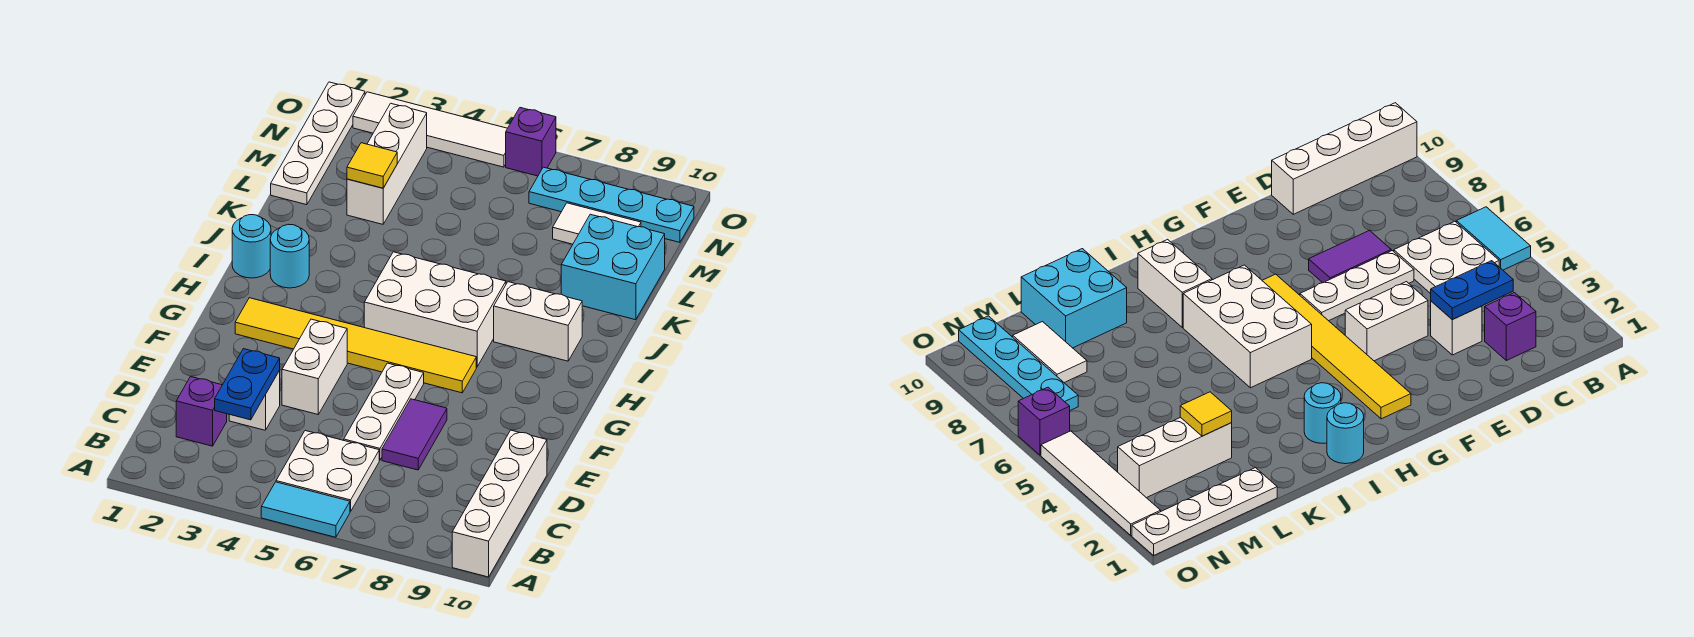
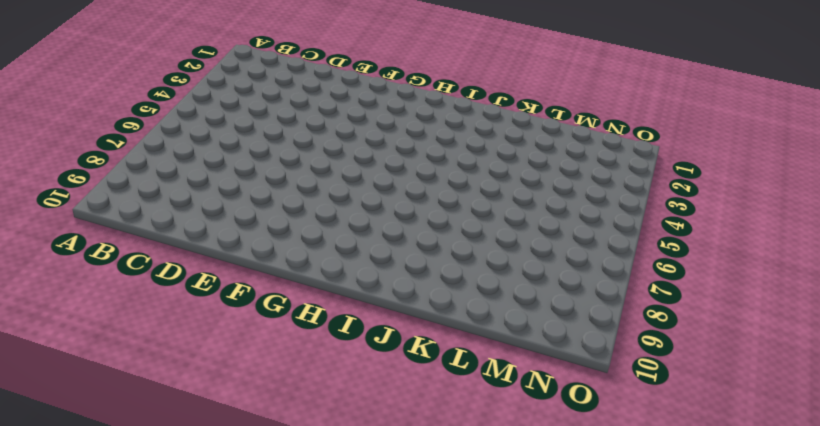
none -> cyan 1x2 tile [261,482,350,537]
none -> white 1x4 brick [452,430,547,577]
none -> white 2x2 plate [276,431,379,512]

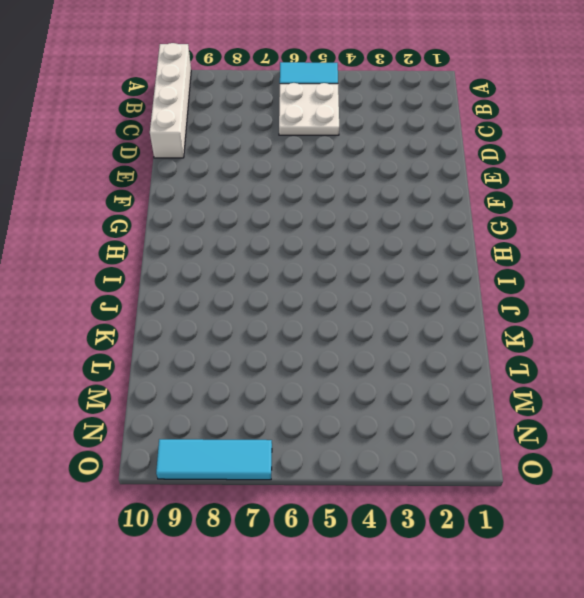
cyan 1x3 tile [156,439,272,480] -> none
none -> purple 1x1 brick [176,377,227,446]
none -> white 1x1 brick [229,371,280,430]
none -> white 1x3 plate [344,363,424,460]

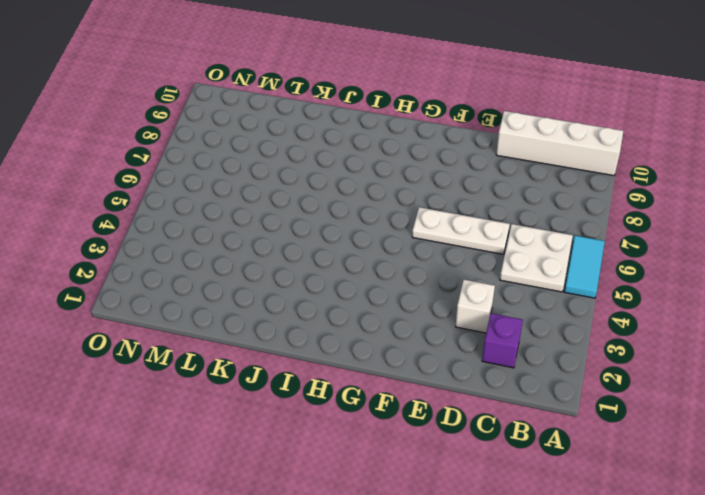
none -> purple 1x2 tile [382,399,447,470]
none -> white 1x2 brick [282,319,347,414]
none -> yellow 1x6 tile [235,298,476,393]

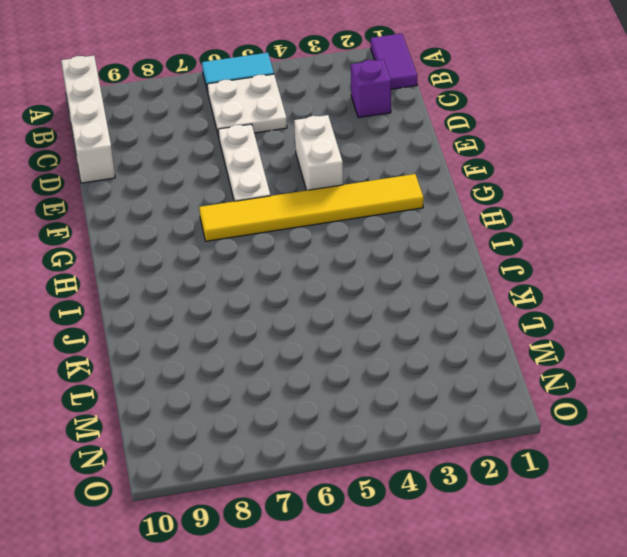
purple 1x2 tile [371,33,417,89] -> purple 1x2 tile moved to [382,399,447,470]
none -> white 1x1 brick [229,371,280,430]
none -> white 2x3 brick [364,252,506,367]
none -> cyan 1x1 round brick [232,215,271,278]

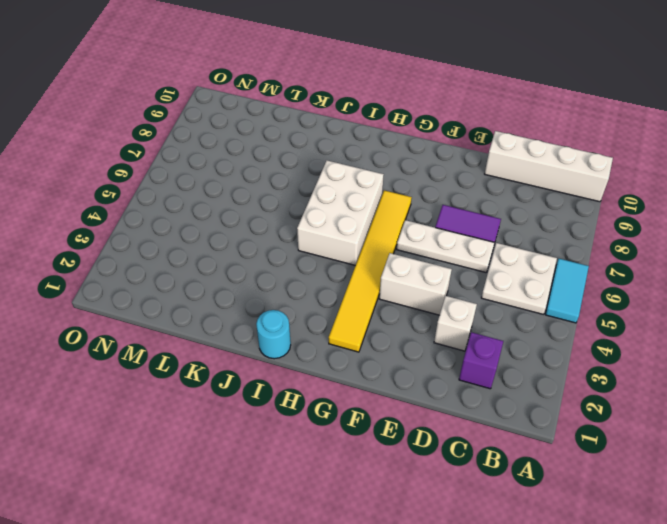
none -> cyan 1x1 round brick [270,224,309,288]
none -> white 1x2 brick [494,282,582,361]
none -> cyan 2x2 brick [561,214,665,320]

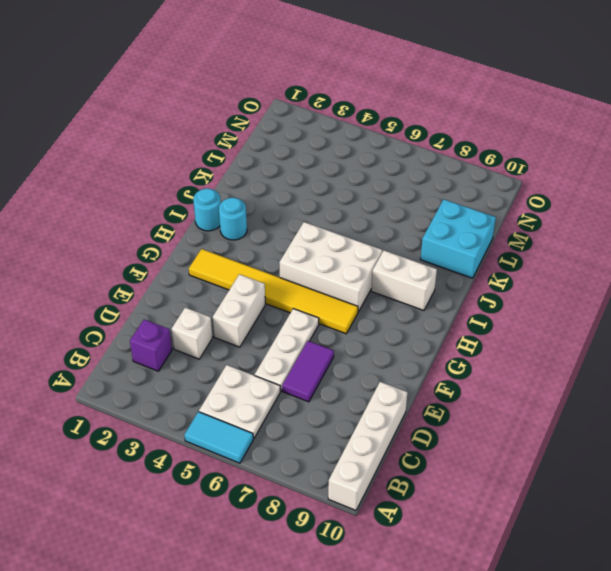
none -> white 1x4 plate [271,82,365,205]
none -> white 1x3 brick [347,103,427,224]
none -> white 1x2 tile [553,203,641,244]

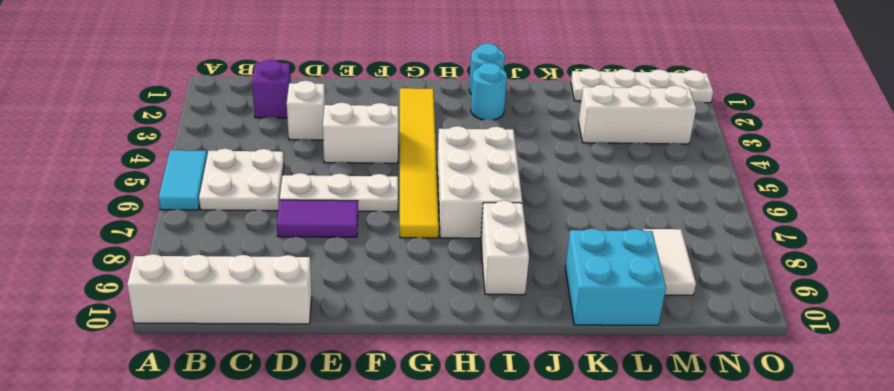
none -> cyan 1x4 plate [529,167,694,242]
none -> white 1x4 tile [353,92,507,167]
none -> purple 1x1 brick [506,108,556,176]

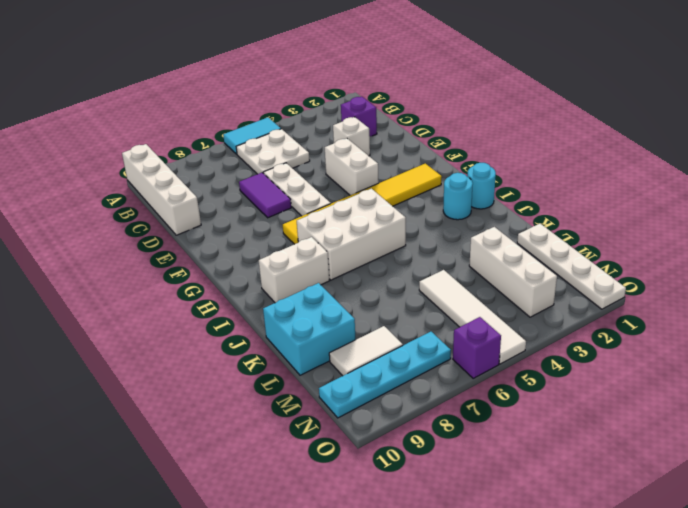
white 1x4 tile [419,270,526,364] -> white 1x4 tile turned to [353,92,507,167]
none -> blue 1x2 plate [215,349,280,420]
none -> yellow 1x1 tile [347,143,397,188]

